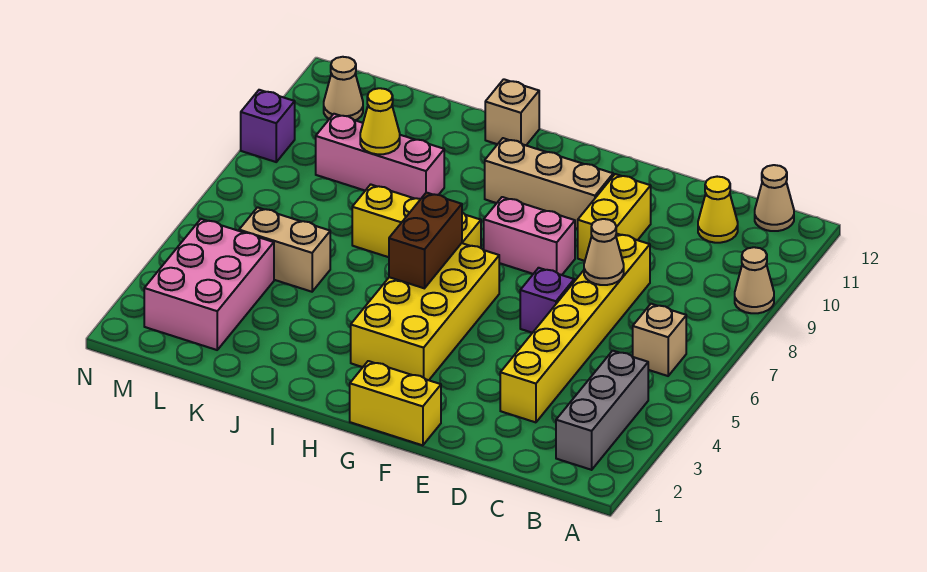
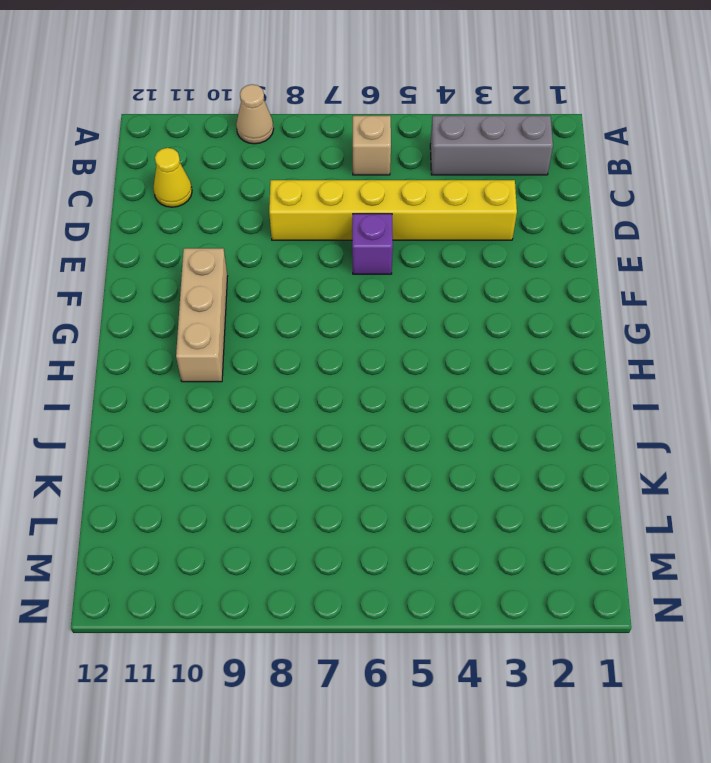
none -> tan 1x1 cone [755,165,794,231]
none -> yellow 1x2 brick [578,174,651,261]
none -> yellow 1x2 brick [350,361,441,445]

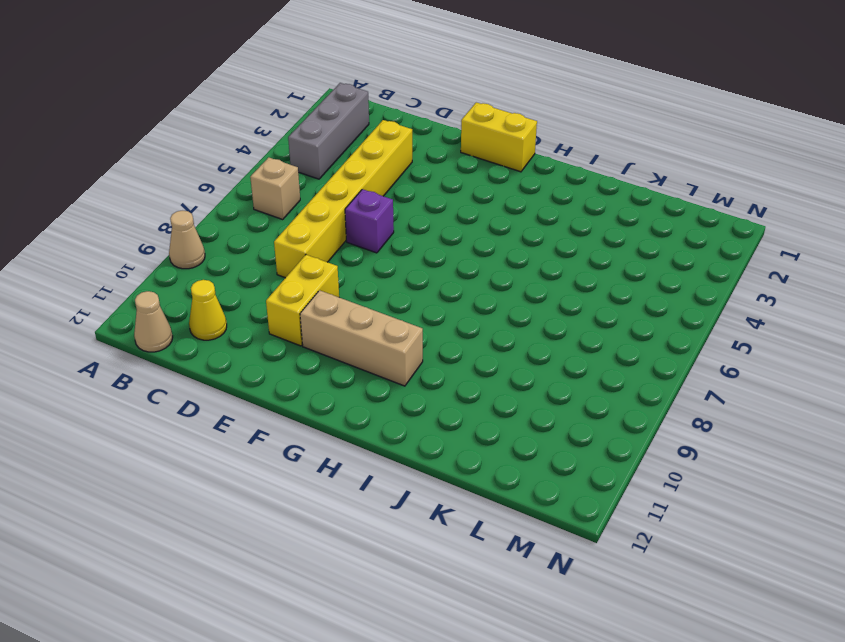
none -> pink 1x2 brick [484,197,575,275]
none -> yellow 2x4 brick [351,243,499,380]
none -> yellow 1x3 brick [352,184,481,257]

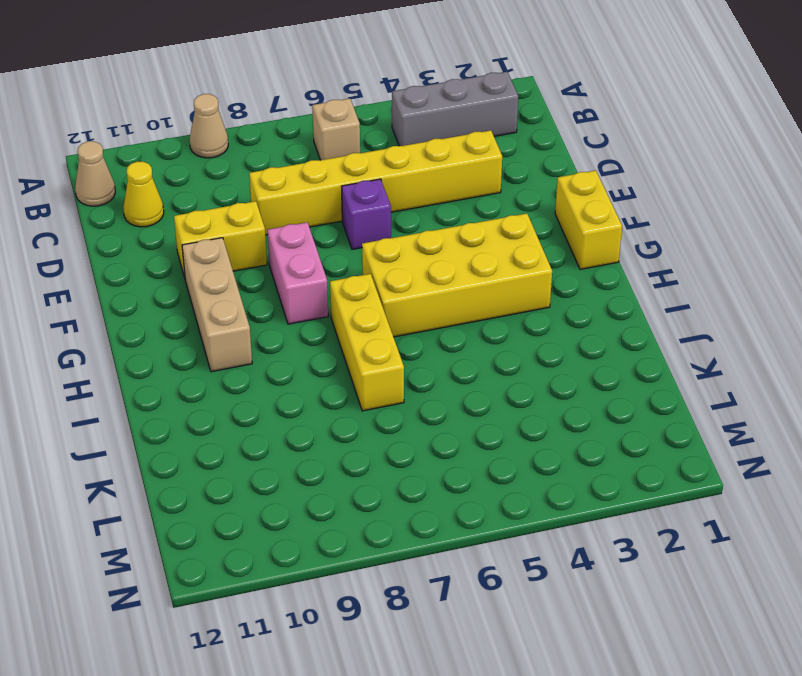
none -> tan 1x1 brick [485,79,539,145]
none -> pink 1x3 brick [316,114,444,199]
none -> tan 1x2 brick [239,207,330,292]

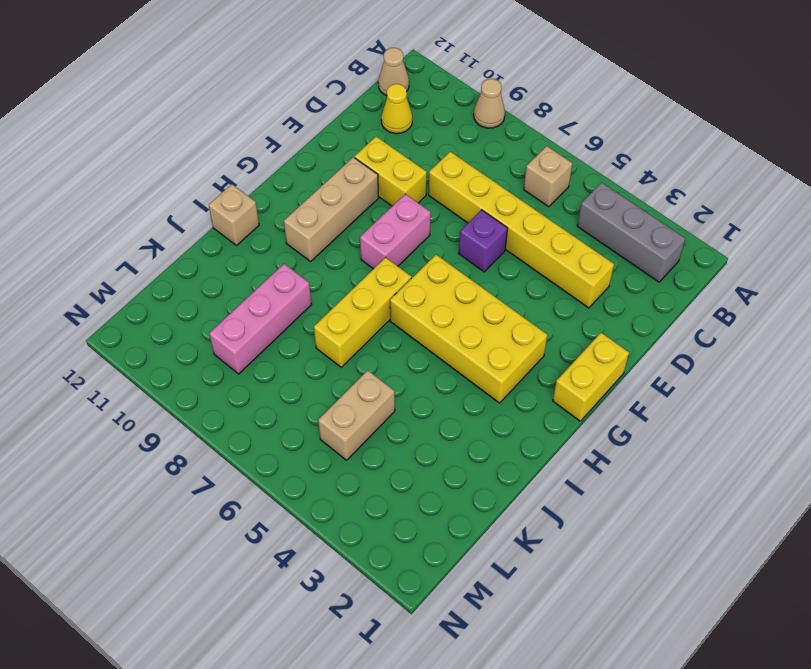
none -> pink 2x3 brick [144,219,274,350]
none -> tan 1x1 cone [324,57,363,120]
none -> purple 1x1 brick [241,90,295,162]

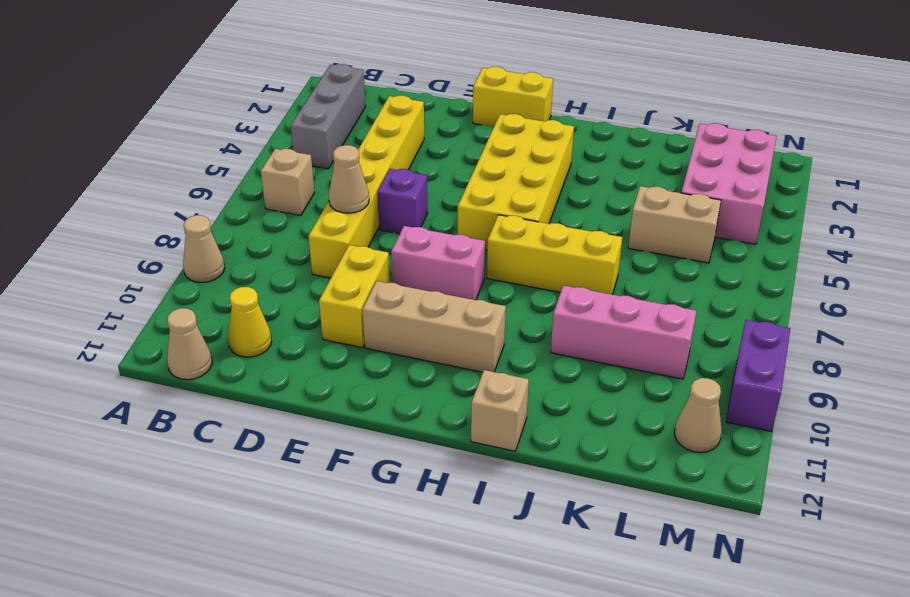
purple 1x2 brick [726,320,790,431] -> purple 1x1 brick [241,90,295,162]
none -> brown 1x2 brick [389,193,462,288]
none -> yellow 1x1 cone [360,88,400,154]

